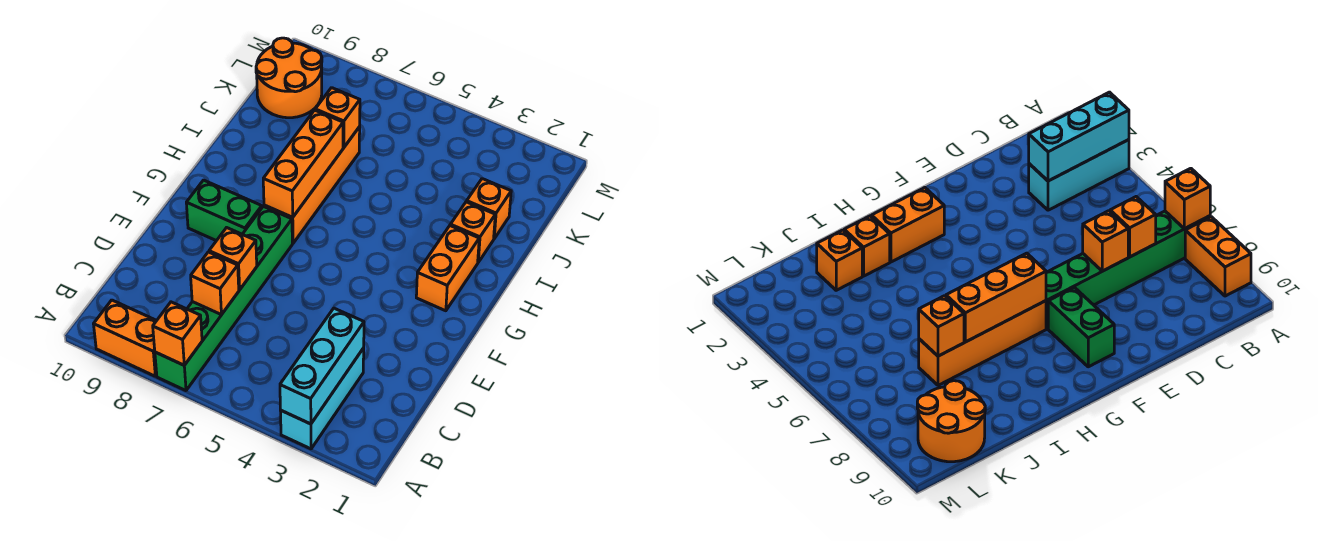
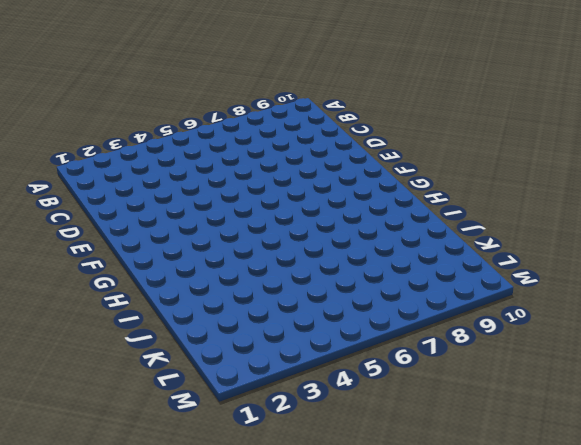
none -> cyan 1x3 brick [281,348,364,449]
none -> green 1x6 brick [155,206,292,391]
none -> orange 1x2 brick [94,300,157,376]

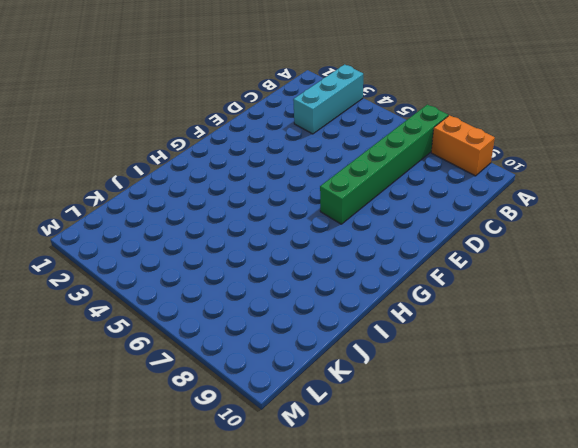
none -> green 1x2 brick [186,180,262,241]
none -> orange 1x2 brick [416,226,479,311]
none -> orange 1x4 brick [264,127,360,243]

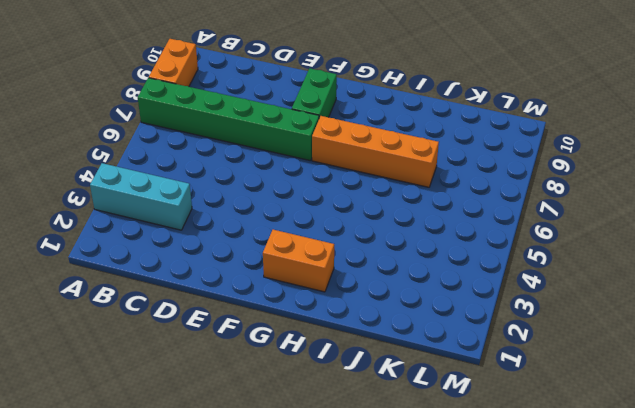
none -> orange 1x1 brick [450,202,495,262]
none -> orange 1x1 brick [467,179,511,239]
none -> orange 2x2 round brick [256,38,322,118]

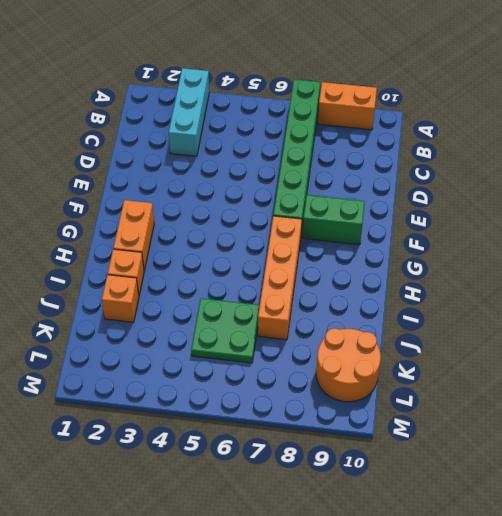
green 2x2 plate [191,298,260,363] -> none
none -> cyan 1x3 brick [280,308,364,424]
none -> orange 1x1 brick [153,302,202,365]
none -> orange 1x1 brick [191,252,239,315]

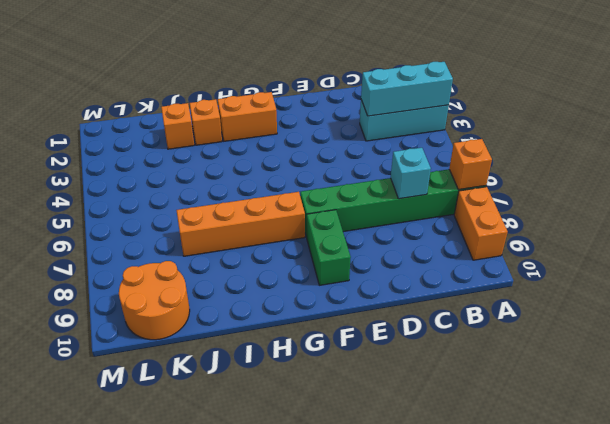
cyan 1x1 brick [391,148,431,199] -> orange 1x1 brick [191,252,239,315]
none -> orange 1x1 brick [209,228,257,290]
none -> orange 1x3 brick [263,110,343,217]
none -> orange 1x1 brick [315,88,360,148]

